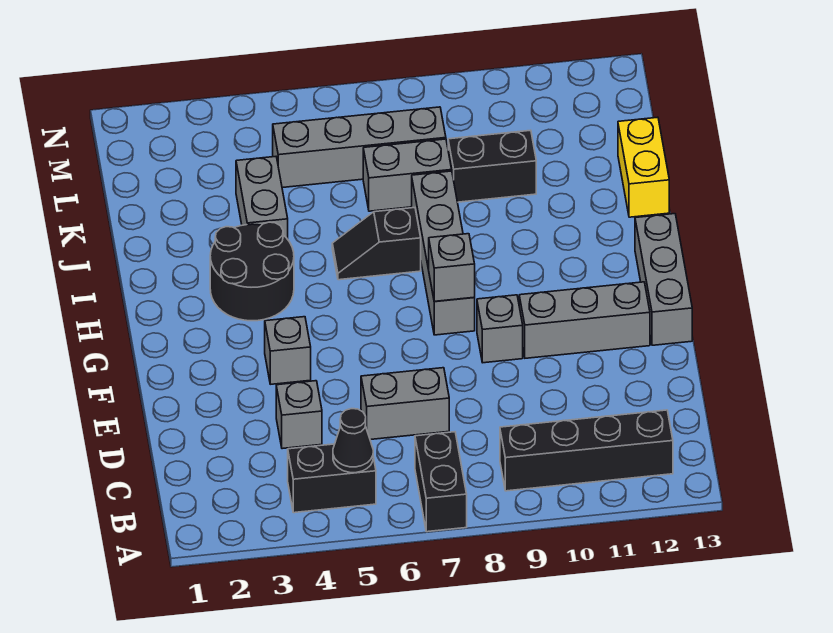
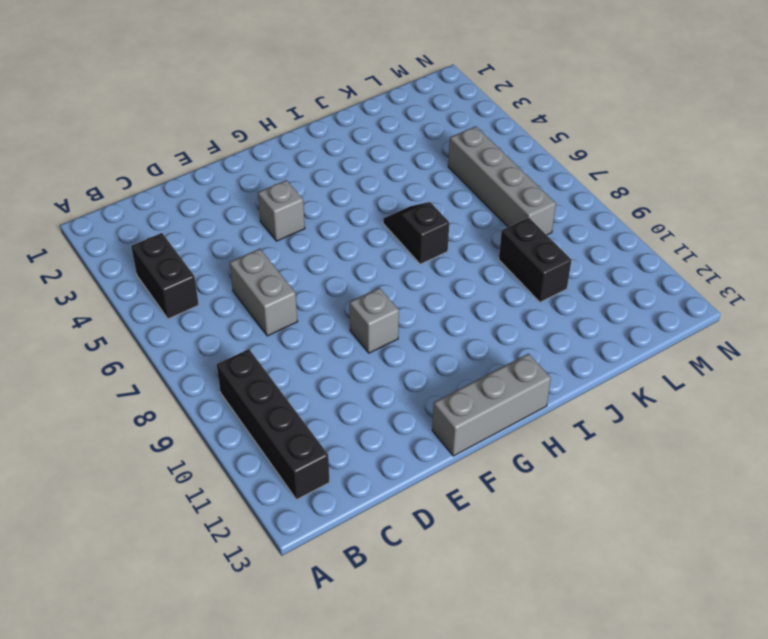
none -> black 1x2 brick [415,432,467,532]
none -> grey 1x1 brick [276,381,322,449]
none -> grey 1x3 brick [519,282,650,358]

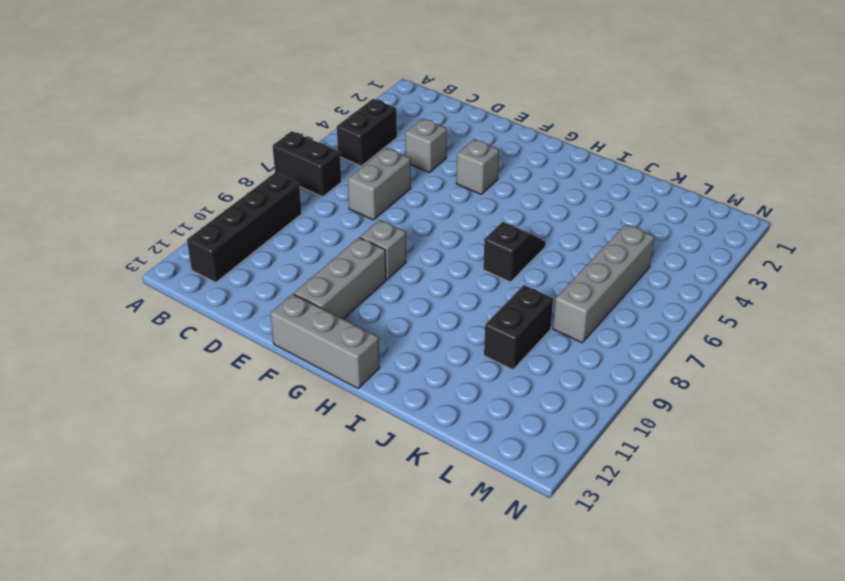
none -> grey 1x4 brick [412,171,475,335]
none -> black 2x2 round brick [210,222,294,321]
none -> grey 1x2 brick [236,157,288,239]

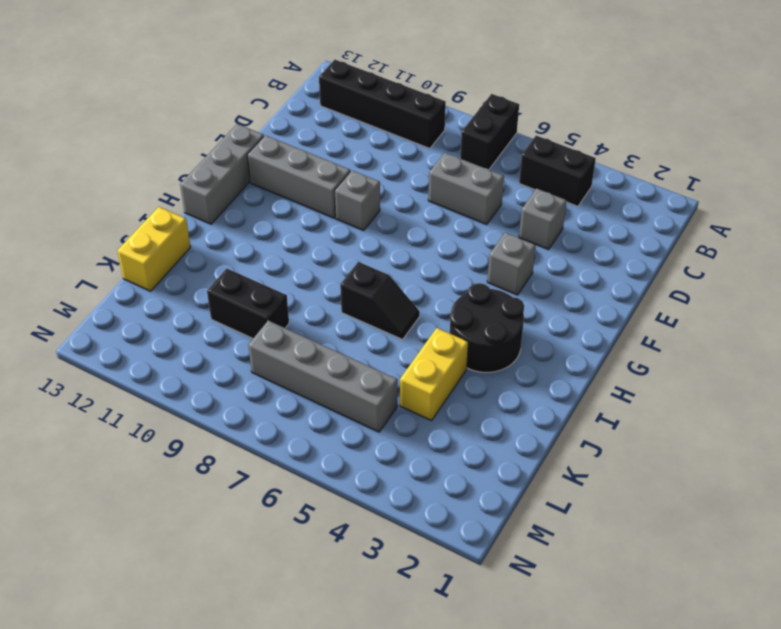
yellow 1x2 brick [400,328,468,421] -> grey 1x2 brick [236,157,288,239]
none -> grey 1x4 brick [412,171,475,335]
none -> grey 1x2 brick [363,139,452,211]
none -> black 1x1 cone [333,409,373,473]

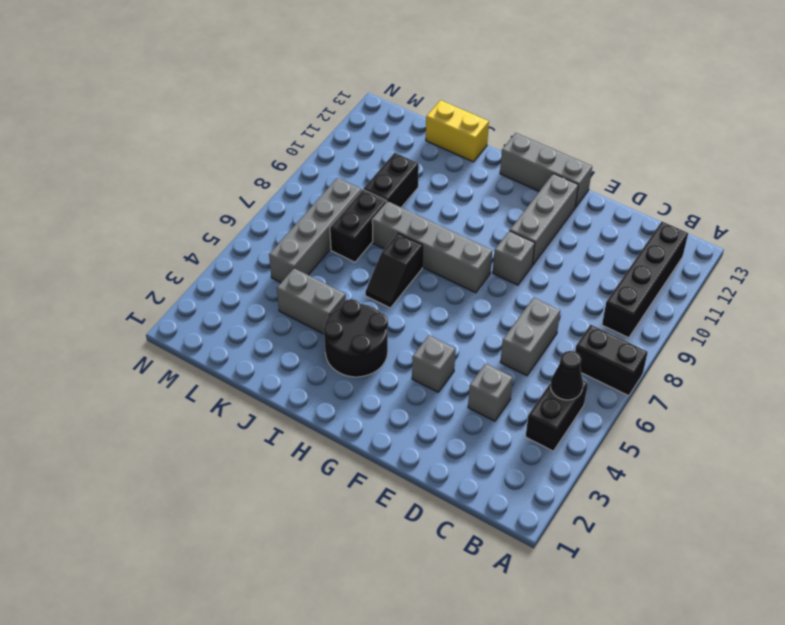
black 1x2 brick [330,190,387,262] -> grey 1x2 brick [363,139,452,211]
none -> grey 1x1 brick [429,234,475,301]

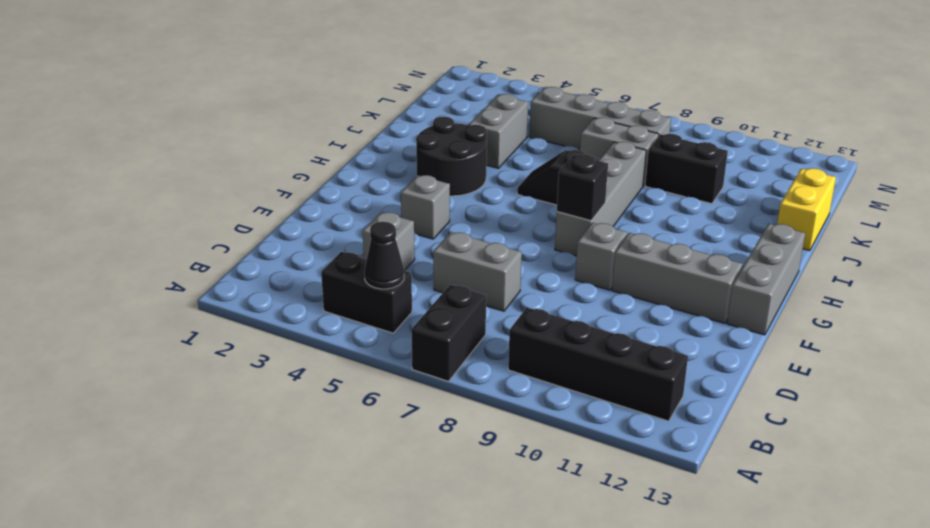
black 1x1 brick [557,154,608,221] -> grey 1x1 brick [429,234,475,301]

